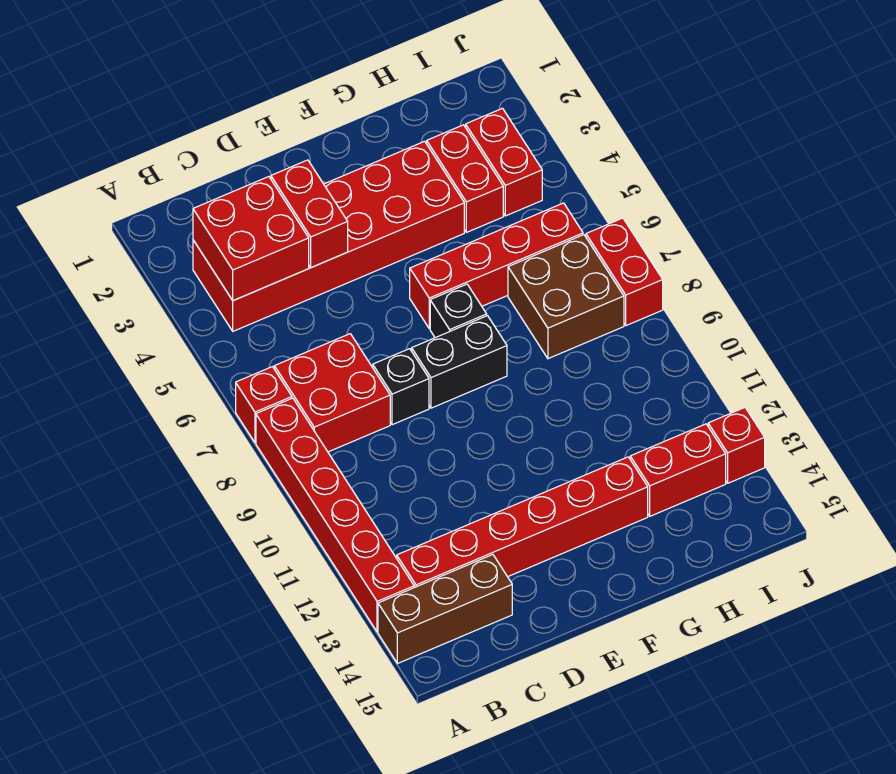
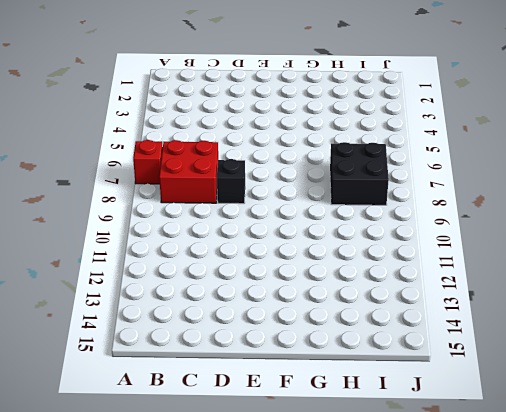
black 2x2 brick [330,142,389,205] -> brown 2x2 brick [508,235,624,359]
none -> red 1x6 brick [256,398,414,632]
none -> brown 1x3 brick [378,555,512,664]
none -> red 2x6 brick [193,141,464,331]

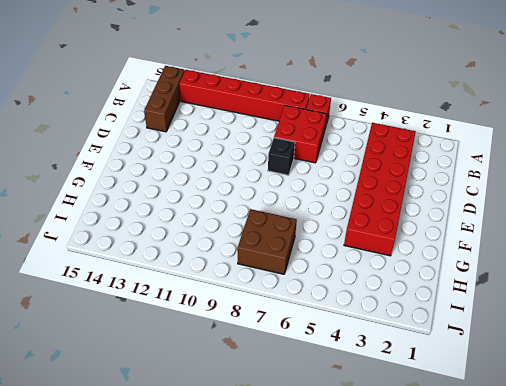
none -> red 1x6 brick [397,457,648,587]
none -> black 1x2 brick [412,316,507,408]
none -> red 1x4 brick [410,203,583,328]

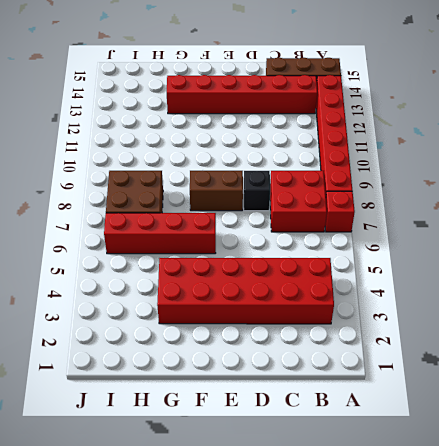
brown 1x2 brick [190,171,243,211] -> black 1x2 brick [412,316,507,408]
none -> black 1x1 brick [430,284,487,338]
none -> red 1x2 brick [427,125,503,232]
none -> red 1x2 brick [630,424,726,516]

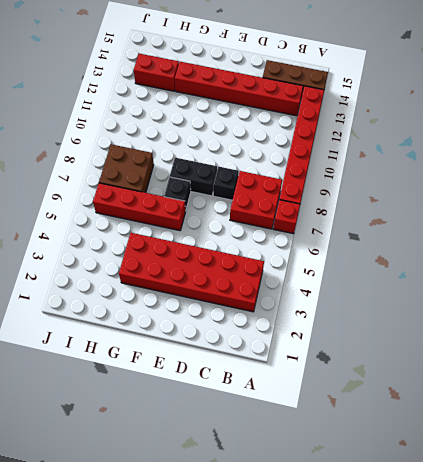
none -> red 1x2 brick [427,125,503,232]
none -> red 1x2 brick [466,108,542,216]
none -> red 1x2 brick [586,218,663,326]

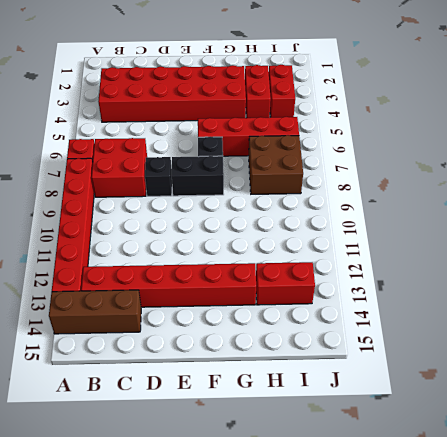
none -> red 1x2 brick [586,218,663,326]
none -> red 1x1 brick [708,408,765,483]
none -> red 2x2 brick [193,177,309,301]

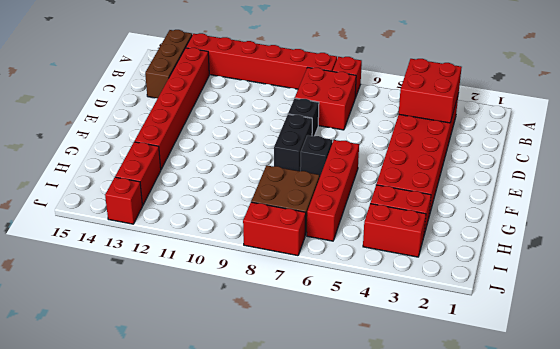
none -> red 1x2 brick [271,160,348,268]

